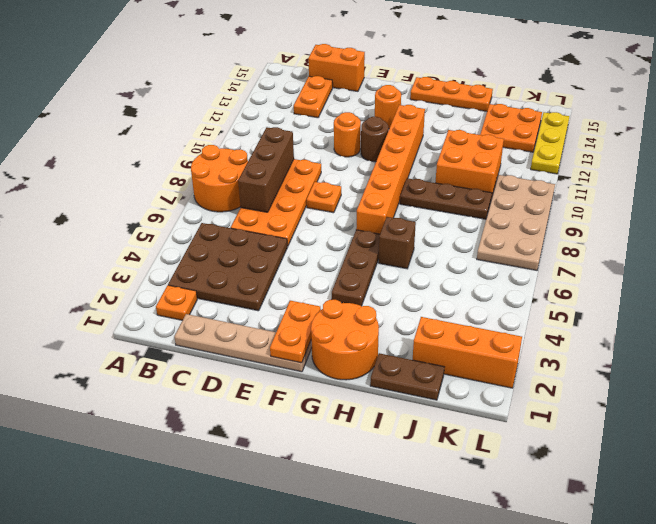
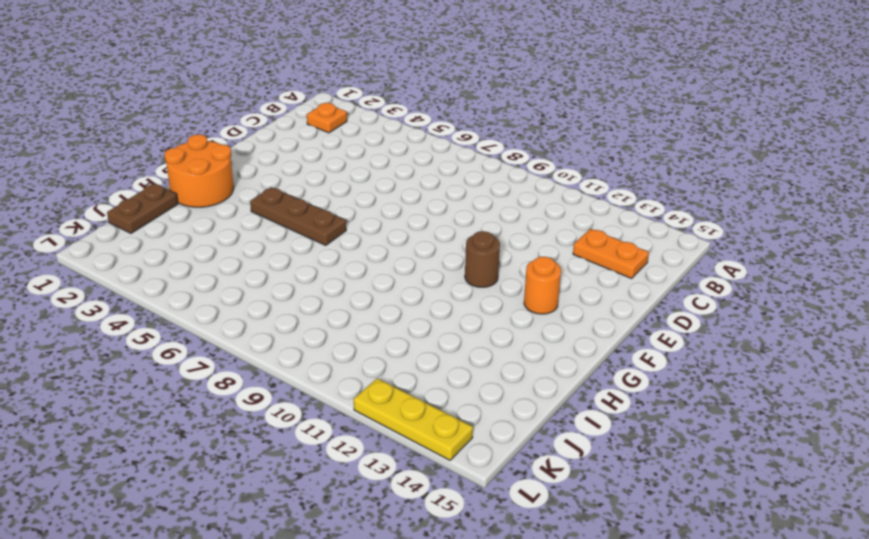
none -> orange 2x2 round brick [191,145,248,212]
none -> brown 3x3 plate [168,223,287,311]
none -> tan 1x4 plate [174,314,312,372]

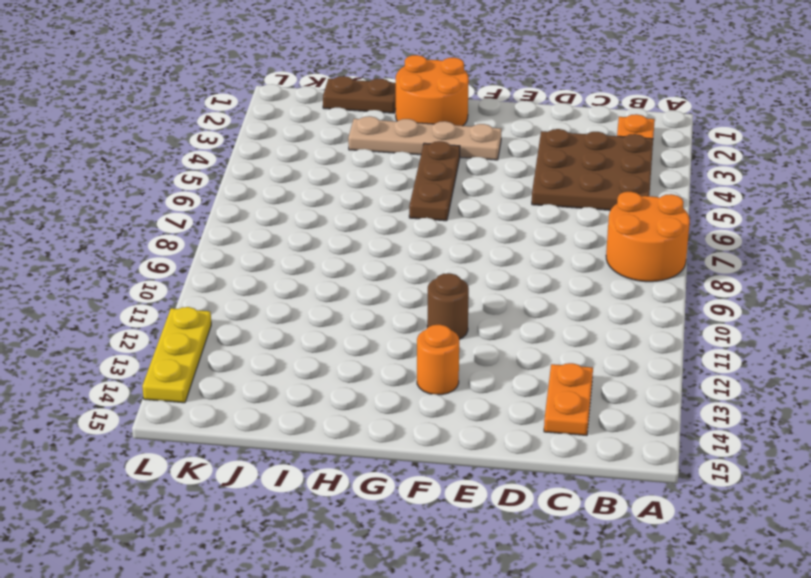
tan 1x4 plate [348,116,501,160] -> tan 1x4 plate moved to [174,314,312,372]
none -> orange 2x4 plate [231,159,321,246]
none -> orange 1x2 brick [308,44,365,91]
none -> orange 1x1 plate [307,182,341,213]

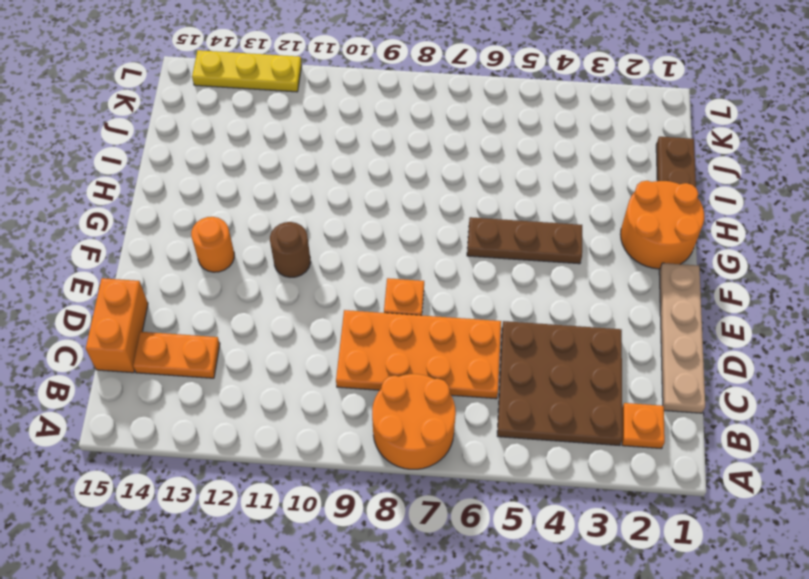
none -> orange 1x1 round brick [334,112,361,157]
none -> orange 1x6 brick [356,105,425,234]
none -> orange 1x3 plate [410,77,493,111]

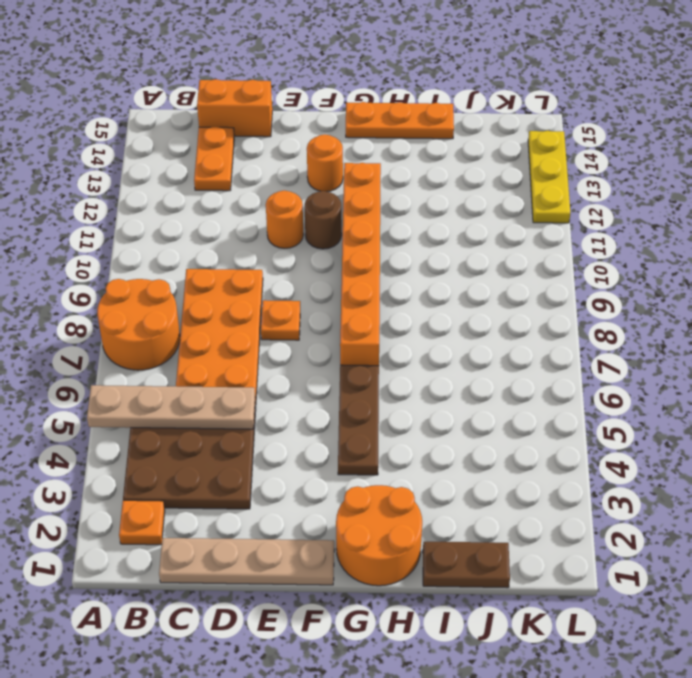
tan 1x4 plate [87,385,255,429] -> none
none -> brown 1x1 brick [379,217,416,269]
none -> brown 1x3 plate [400,178,492,219]
none -> orange 2x2 brick [435,130,504,199]

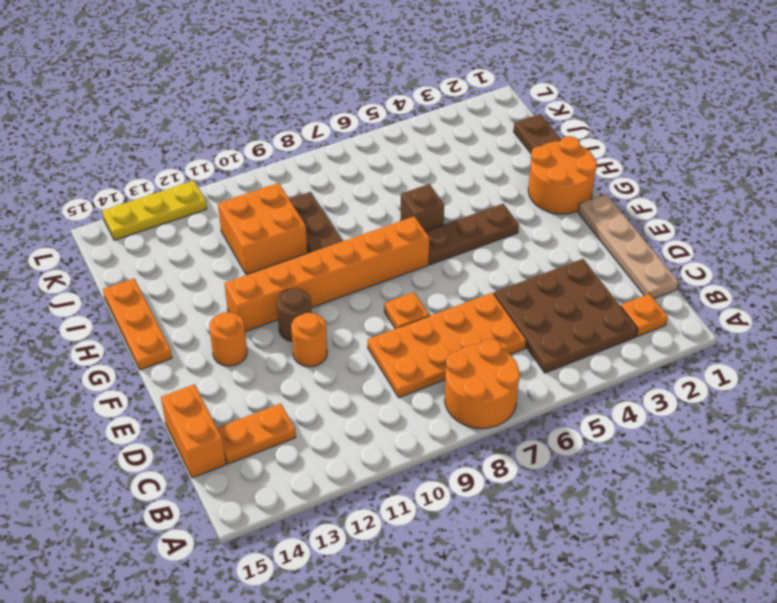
none -> orange 1x3 brick [413,317,522,388]
none -> orange 2x2 plate [480,104,542,152]
none -> tan 2x4 plate [477,175,555,270]

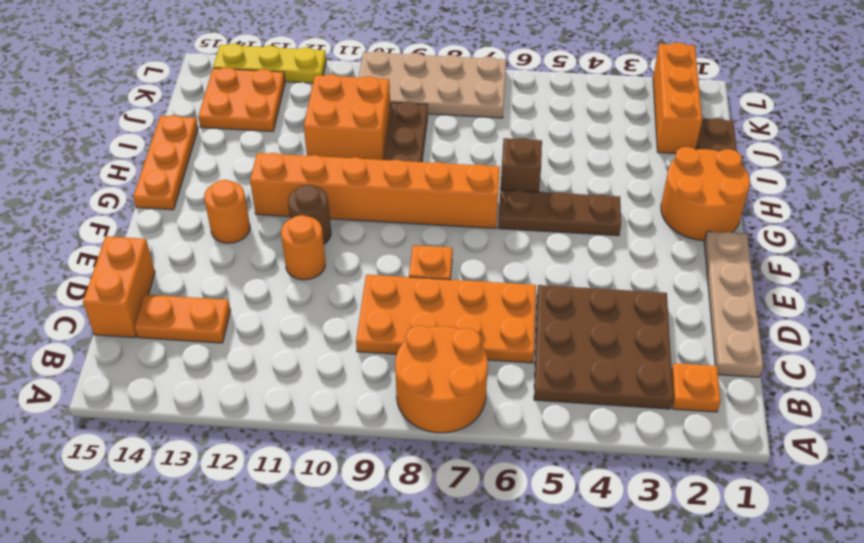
none -> brown 1x3 brick [238,127,294,212]
none -> orange 1x2 plate [270,301,321,363]

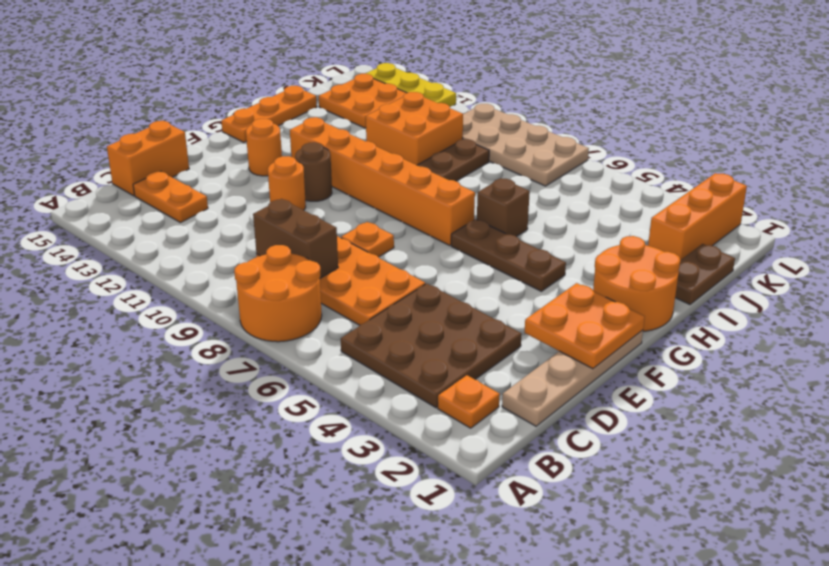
brown 1x2 brick [253,199,338,278] -> brown 1x3 brick [238,127,294,212]
orange 2x2 plate [525,283,645,369] -> orange 1x2 plate [270,301,321,363]

